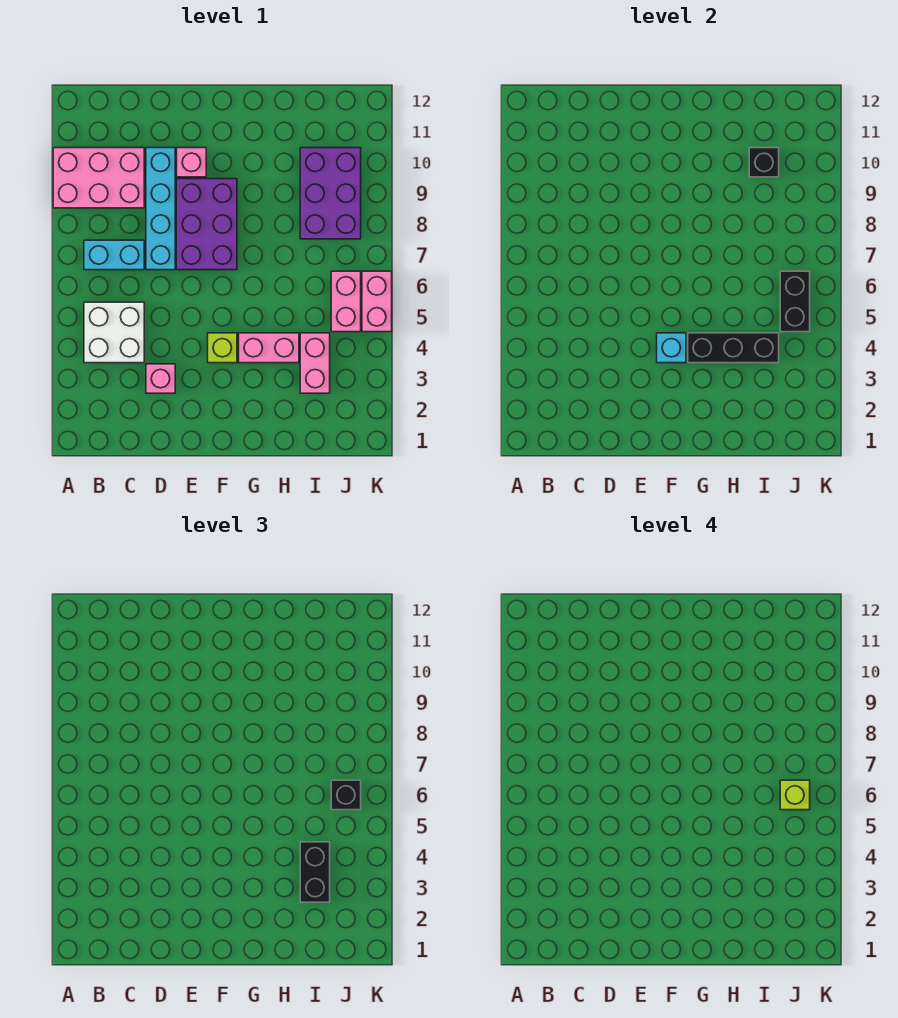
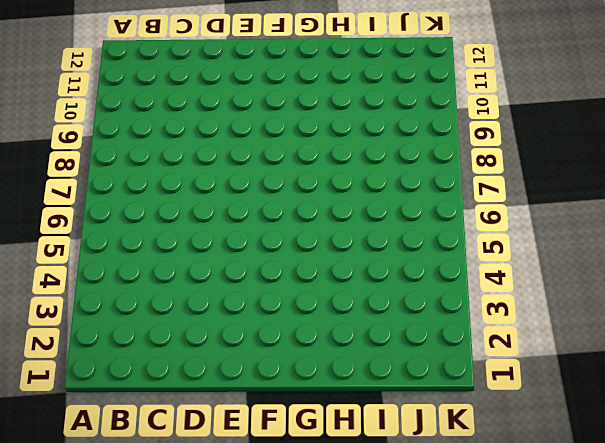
none -> pink 2x3 brick [53,148,144,208]
none -> white 2x2 brick [84,302,144,363]
none -> cyan 1x2 brick [84,240,144,270]

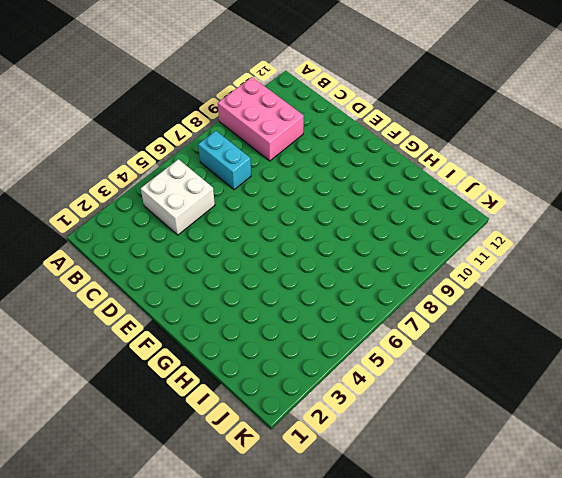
none -> pink 1x1 brick [146,364,175,393]
none -> cyan 1x4 brick [146,148,175,270]
none -> purple 2x3 brick [177,179,237,270]

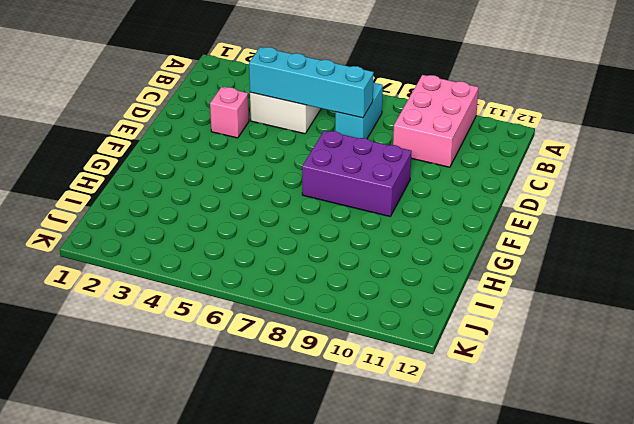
cyan 1x4 brick [249,47,374,118] -> cyan 1x4 brick moved to [146,148,175,270]
none -> pink 1x1 brick [177,148,206,177]
none -> lime 1x1 brick [208,333,237,363]
none -> pink 1x2 brick [239,333,299,363]

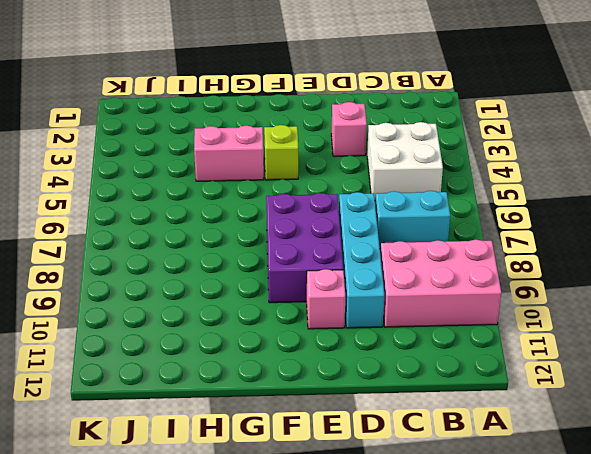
none -> pink 1x2 brick [300,333,330,393]
none -> purple 2x3 brick [300,148,361,239]
none -> pink 1x2 brick [331,271,361,332]

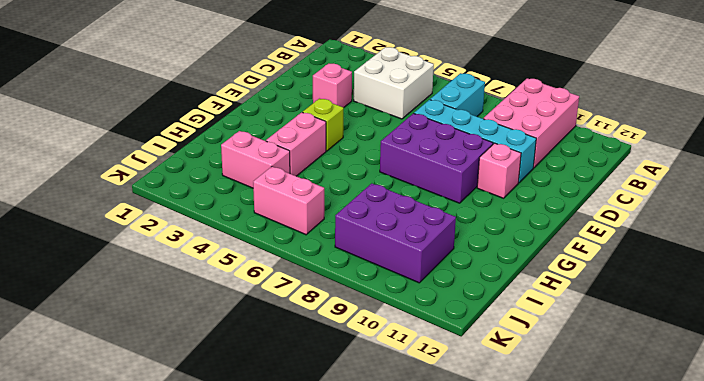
none -> pink 1x2 brick [362,271,392,332]
none -> cyan 1x1 brick [657,333,686,363]
none -> black 1x3 brick [688,333,779,363]

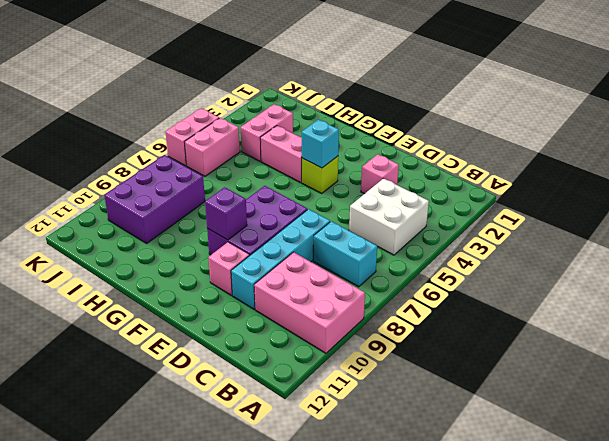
purple 1x1 brick [205,187,247,240] -> none
none -> black 1x3 brick [688,333,779,363]
none -> black 1x1 brick [749,148,779,177]
none -> black 1x2 brick [780,271,810,332]

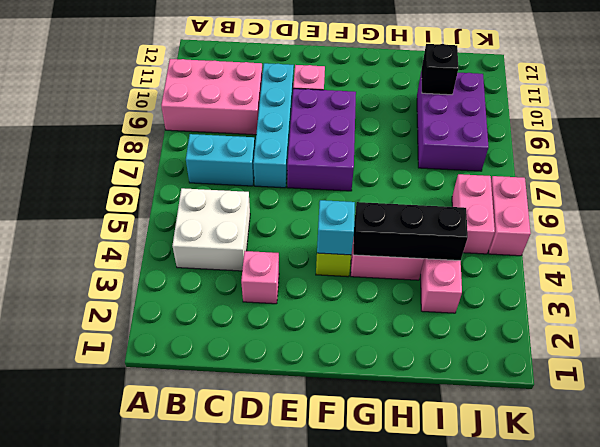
none -> black 1x2 brick [780,271,810,332]
none -> black 1x2 brick [300,842,330,902]
none -> black 1x1 brick [331,780,361,810]

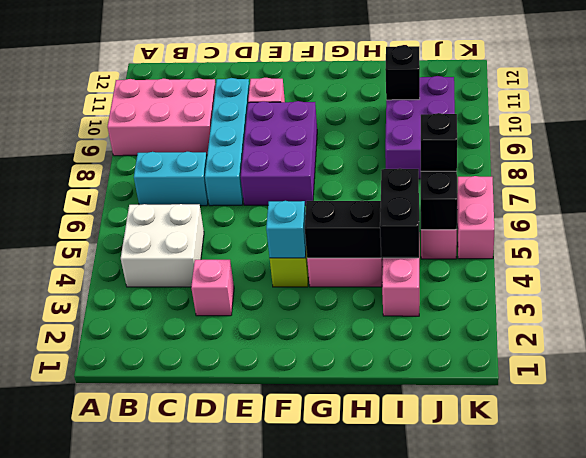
none -> lime 1x1 brick [780,780,810,810]

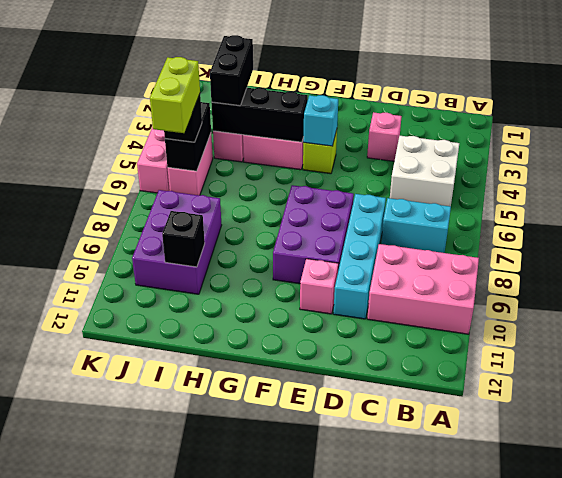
lime 1x2 brick [150,57,200,133] -> lime 1x1 brick [780,780,810,810]

